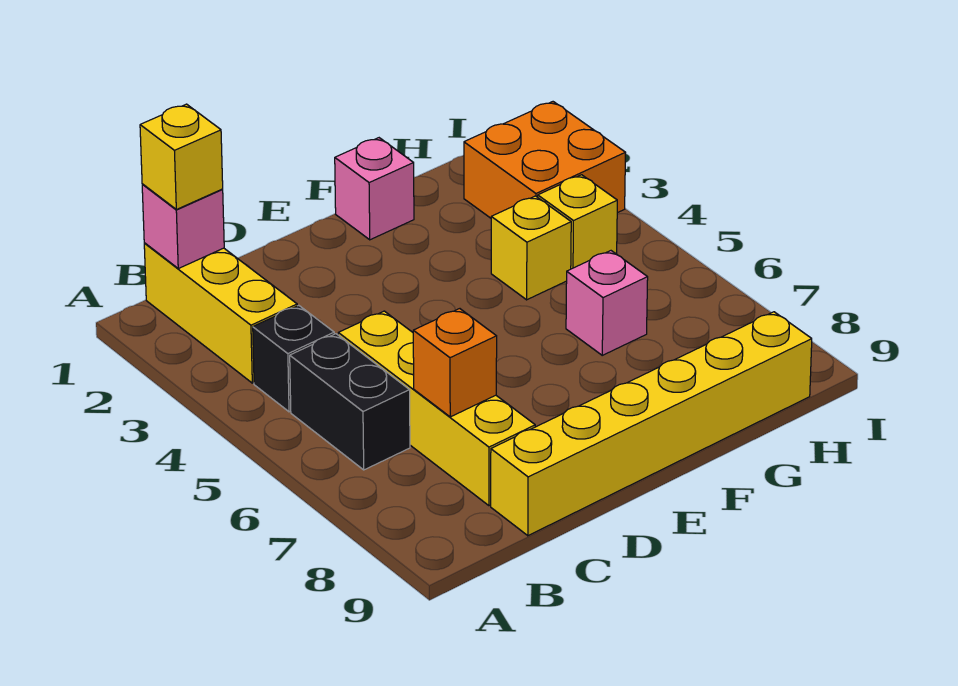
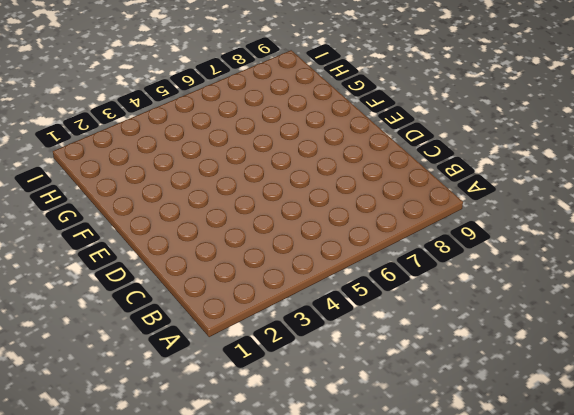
none -> yellow 1x3 brick [144,243,297,383]
none -> black 1x1 brick [253,306,334,412]
none -> black 1x2 brick [290,334,410,470]

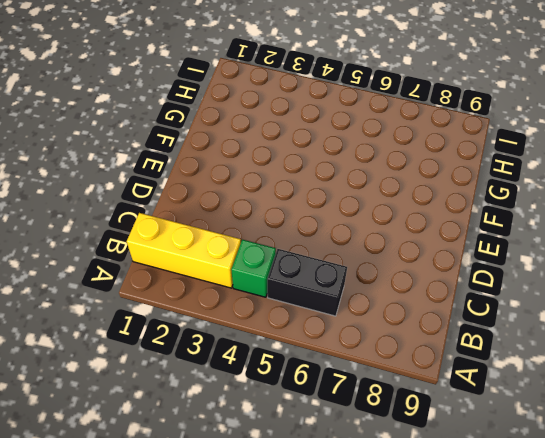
green 1x1 brick [231,240,276,297] -> black 1x1 brick [253,306,334,412]
none -> yellow 1x4 brick [338,311,535,506]
none -> yellow 1x6 brick [491,312,812,536]
none -> pink 1x1 brick [335,138,414,240]

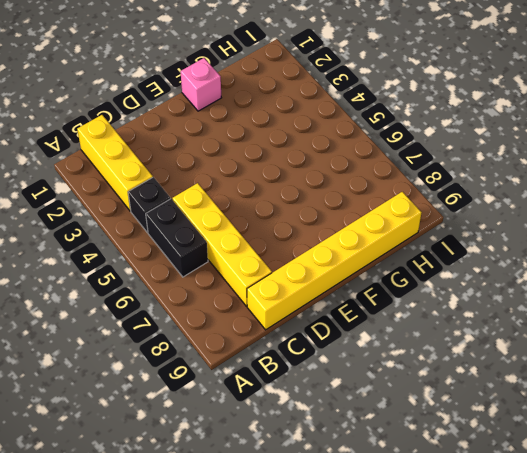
none -> yellow 1x1 brick [491,196,571,300]
none -> pink 1x1 brick [566,251,648,355]
none -> orange 2x2 brick [464,102,626,218]

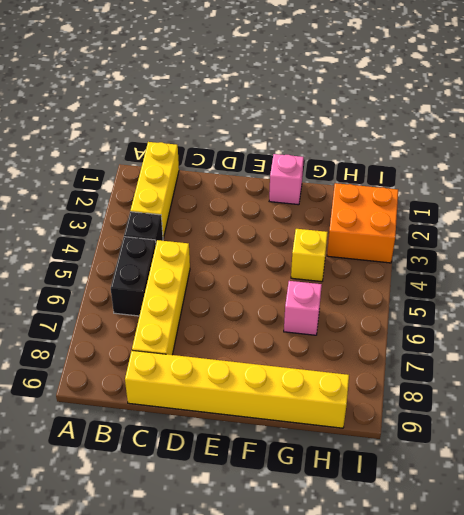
none -> yellow 1x1 brick [538,175,617,269]
none -> pink 1x1 brick [142,184,224,268]
none -> orange 1x1 brick [413,309,497,417]

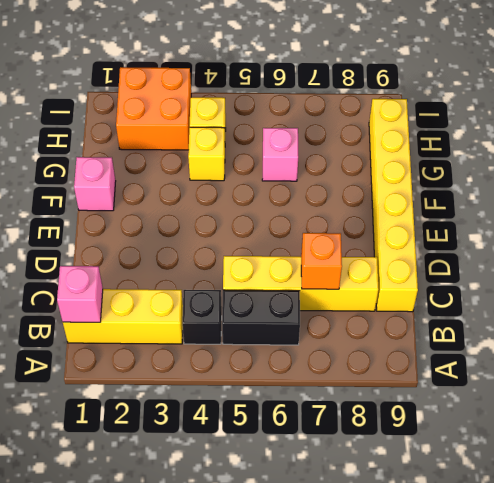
none -> yellow 1x1 brick [140,104,223,209]

